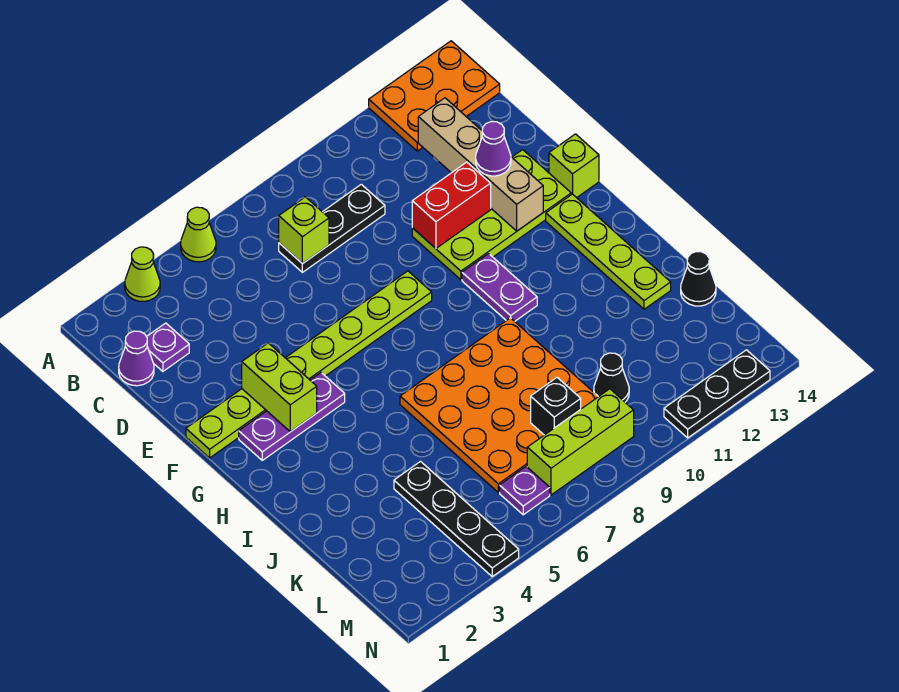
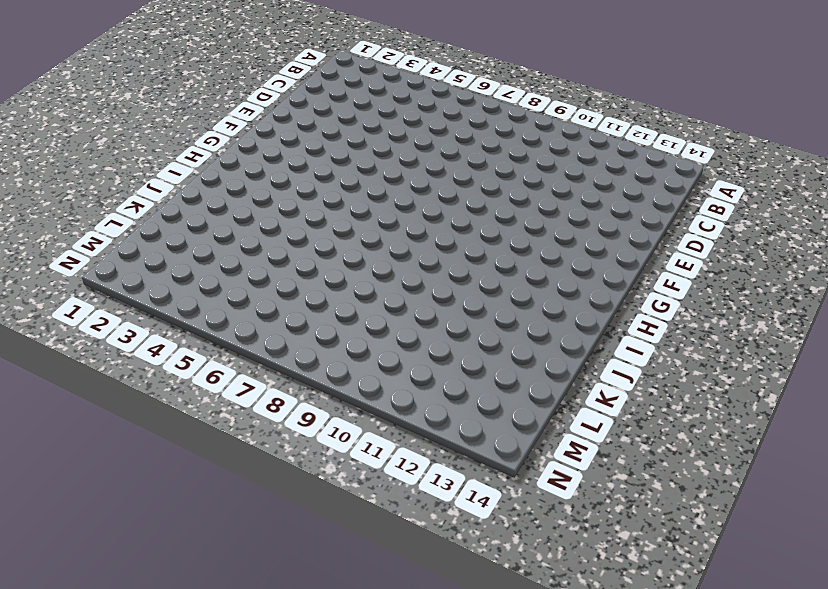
none -> lime 1x1 cone [125,247,160,301]
none -> lime 1x1 cone [181,207,216,262]
none -> orange 2x3 plate [369,41,500,151]

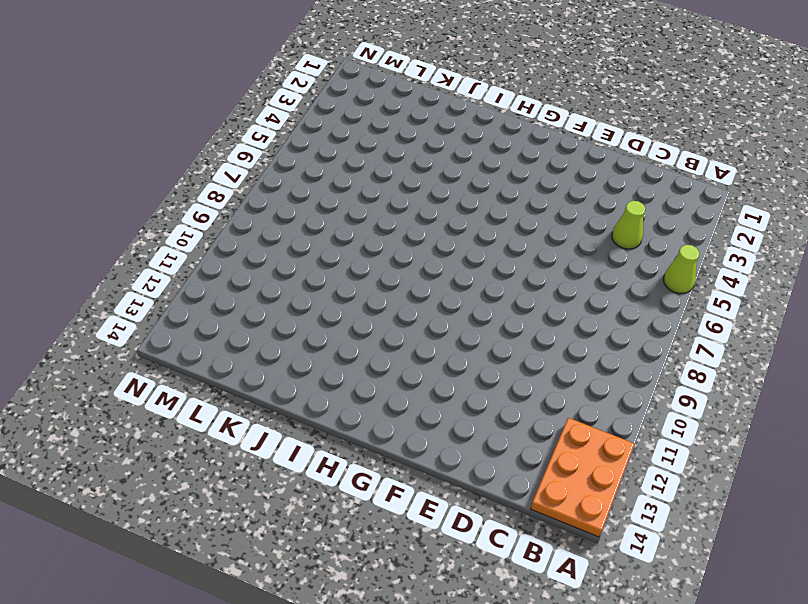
lime 1x1 cone [612,201,645,249] -> lime 1x1 cone moved to [125,247,160,301]
none -> purple 1x1 cone [119,331,154,386]
none -> purple 1x1 plate [147,323,189,371]
none -> black 1x3 plate [279,184,385,272]

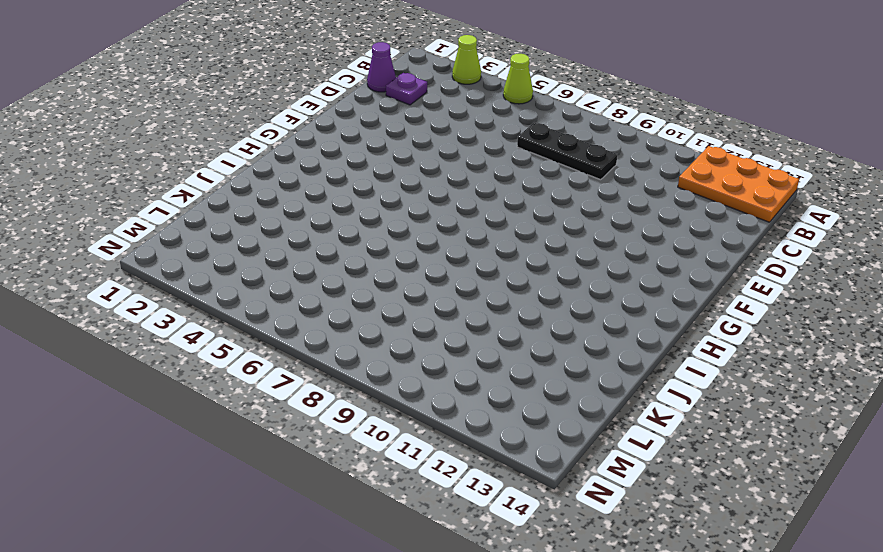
none -> lime 2x4 plate [412,150,571,280]
none -> lime 1x8 plate [186,271,432,458]
none -> lime 1x1 brick [549,134,599,198]

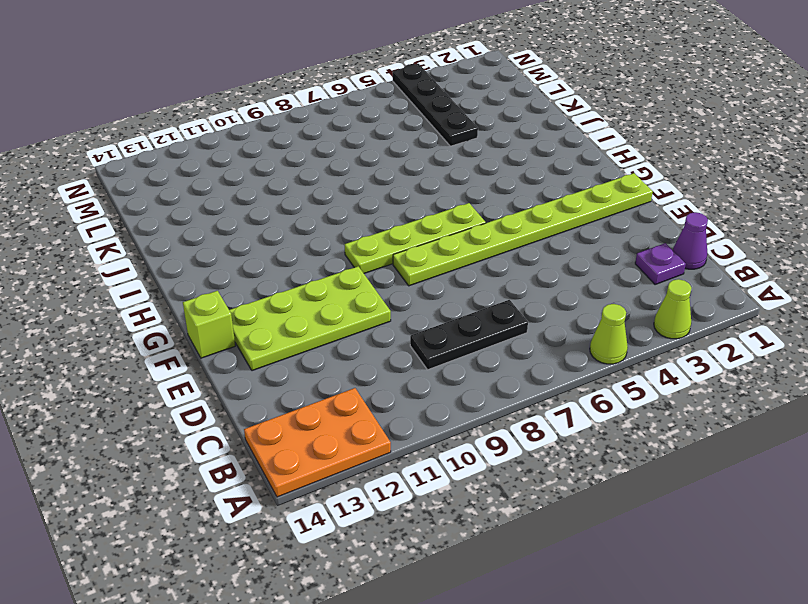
lime 1x4 plate [345,203,486,273] -> lime 1x4 plate turned to [546,194,671,309]
none -> purple 1x3 plate [239,373,345,460]
none -> purple 1x2 plate [462,254,537,321]
none -> orange 4x4 plate [400,318,598,492]

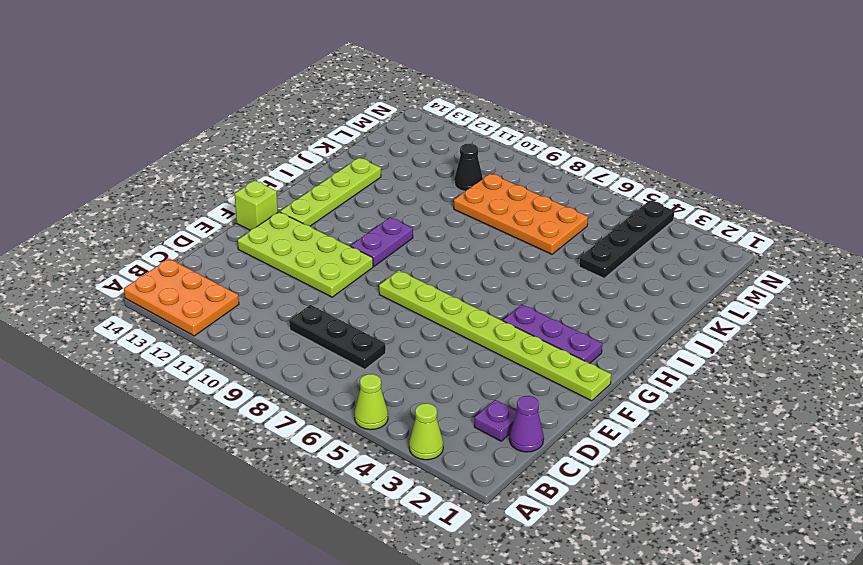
orange 2x4 plate [454,173,588,254] -> orange 4x4 plate [400,318,598,492]
none -> black 1x1 cone [681,252,716,306]
none -> purple 1x1 plate [500,467,550,515]
none -> lime 1x3 brick [527,389,634,495]

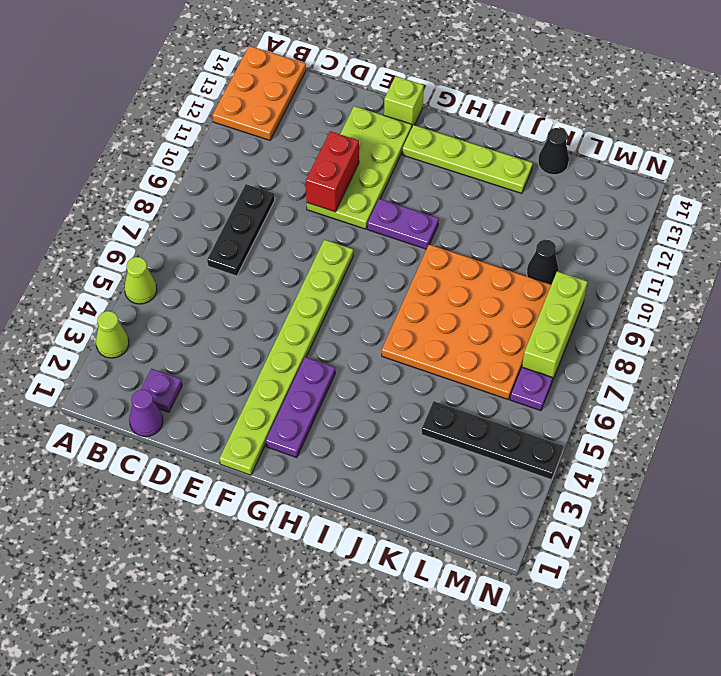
none -> black 1x3 plate [664,350,770,438]
none -> lime 1x1 brick [279,197,329,264]
none -> tan 1x4 brick [418,98,543,231]

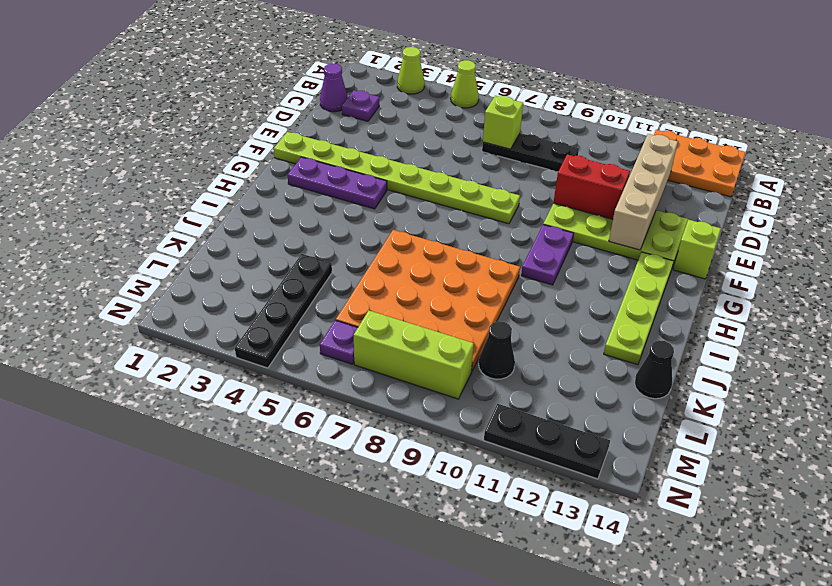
none -> lime 1x2 brick [242,343,317,432]
none -> black 1x1 brick [531,378,581,435]
none -> purple 1x1 cone [476,122,511,176]

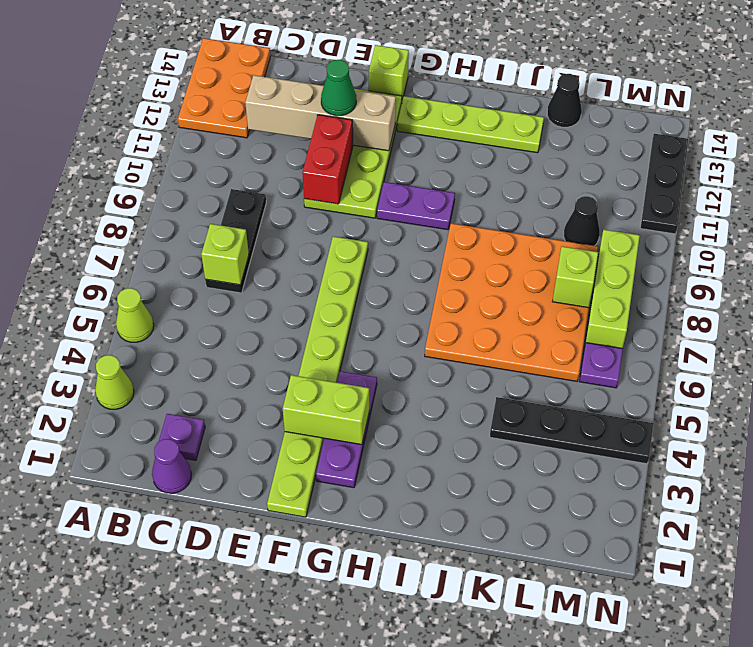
green 1x1 cone [321,60,356,116] -> purple 1x1 cone [476,122,511,176]
lime 1x1 brick [552,246,598,308] -> black 1x1 brick [531,378,581,435]

